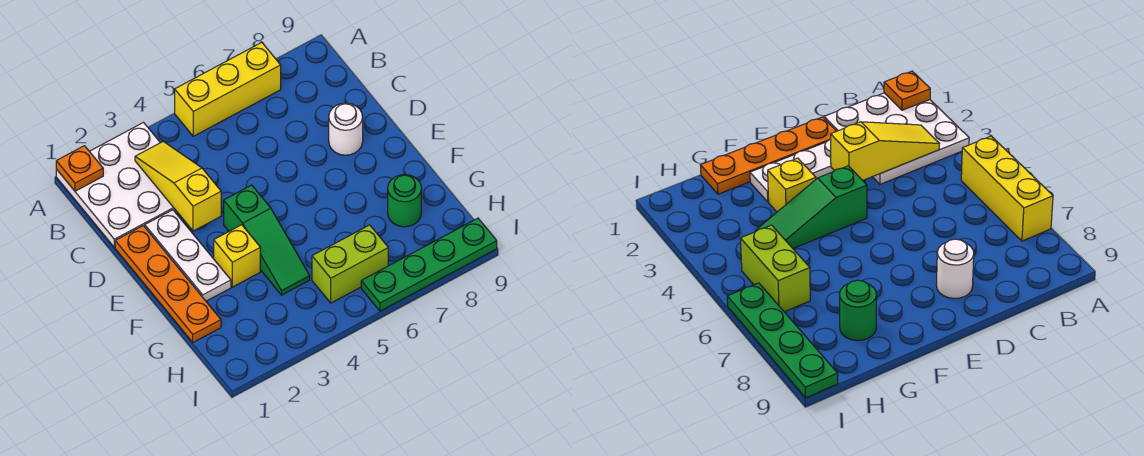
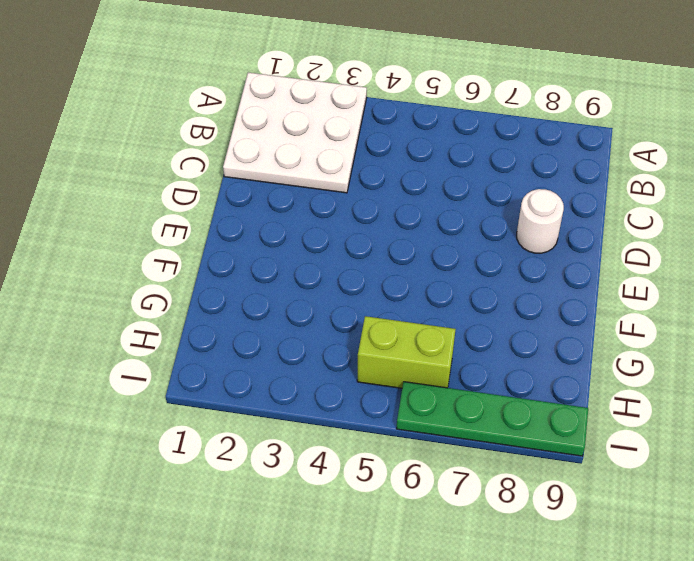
none -> yellow 1x3 brick [175,42,281,136]
none -> orange 1x4 plate [115,226,221,342]
none -> white 1x3 plate [145,210,231,301]

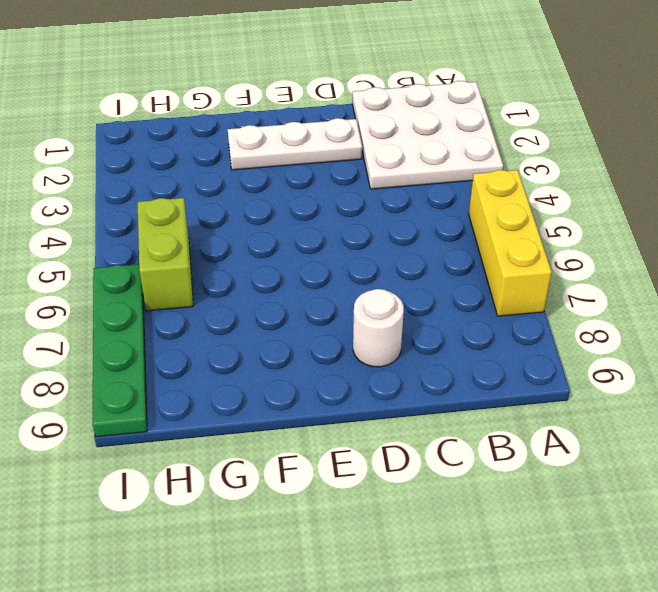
none -> orange 1x4 plate [115,226,221,342]
none -> green 1x3 slope [224,185,310,295]
none -> yellow 1x1 brick [214,225,260,287]

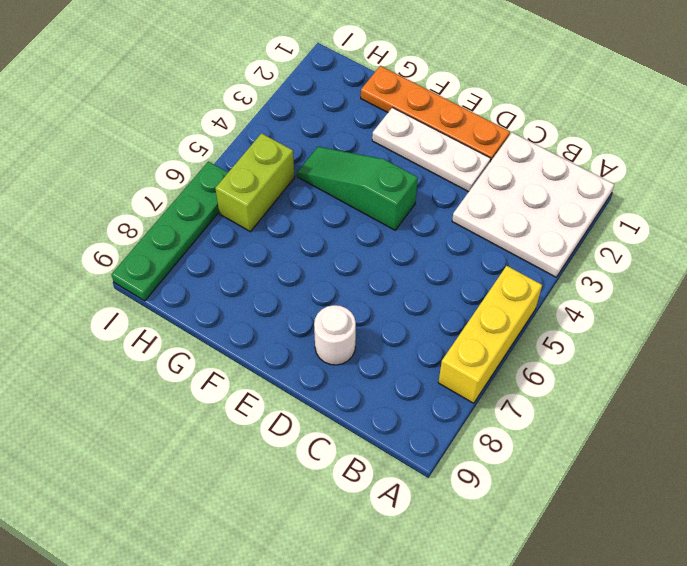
none -> yellow 1x1 brick [214,225,260,287]
none -> green 1x1 round brick [388,175,421,227]
none -> orange 1x1 plate [56,146,103,191]

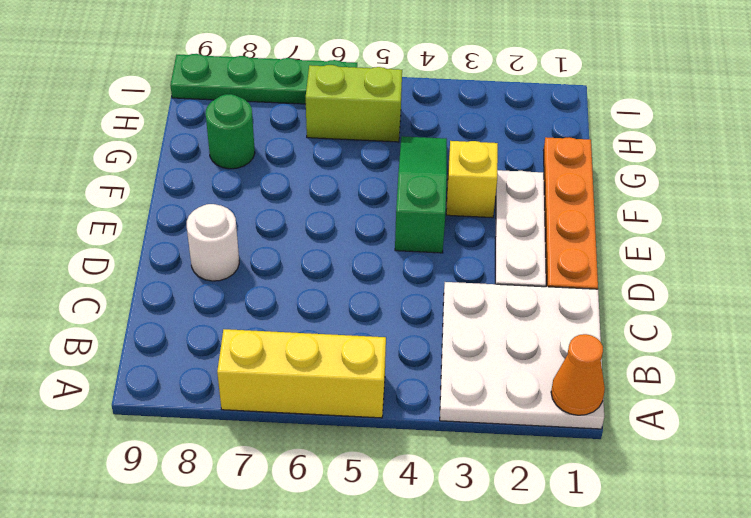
orange 1x1 cone [551,334,605,415] -> orange 1x1 plate [56,146,103,191]
none -> yellow 1x3 slope [135,141,221,231]

